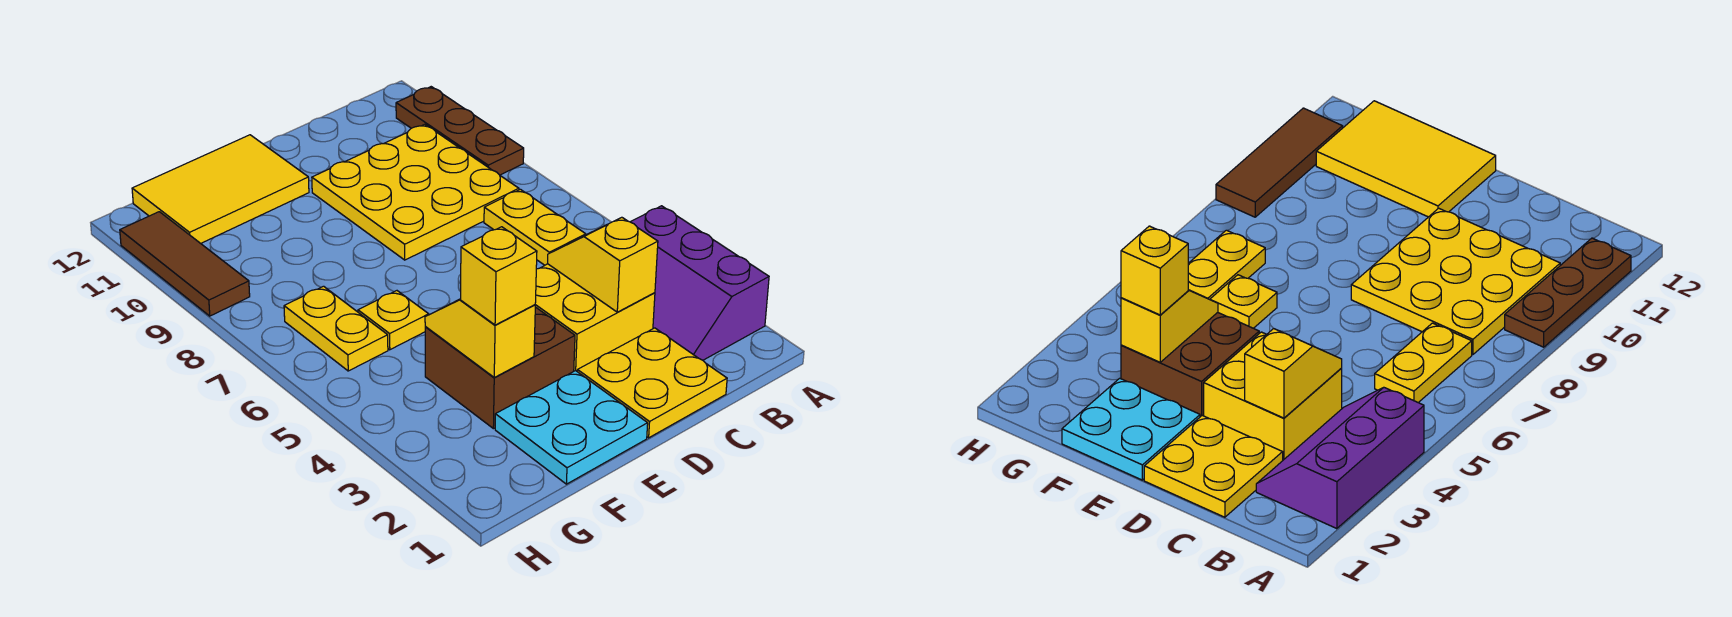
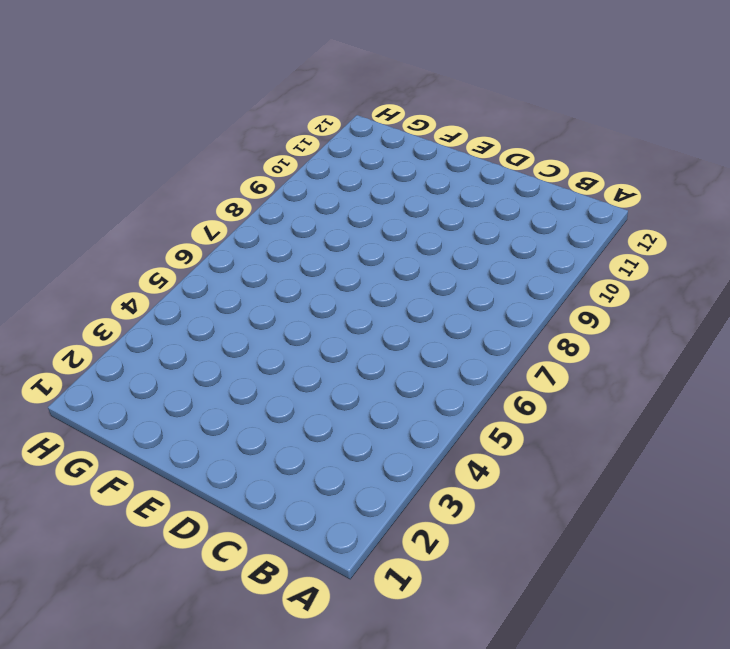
none -> purple 2x3 slope [631,206,769,360]
none -> brown 1x3 plate [396,87,524,175]
none -> yellow 1x2 plate [484,189,586,265]

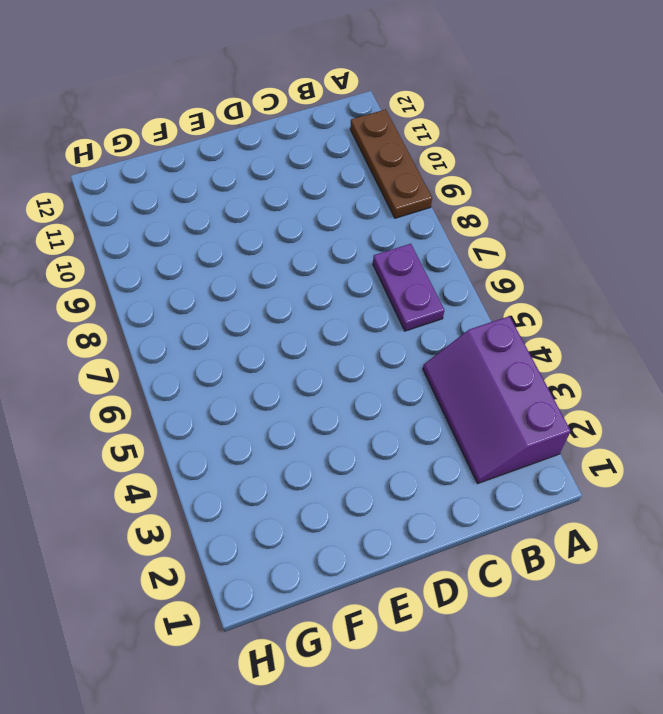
purple 1x2 plate [373,244,444,331] -> yellow 1x2 plate [484,189,586,265]
none -> yellow 3x3 plate [312,124,519,260]
none -> yellow 2x2 plate [577,328,727,438]
none -> yellow 2x2 brick [535,264,655,371]

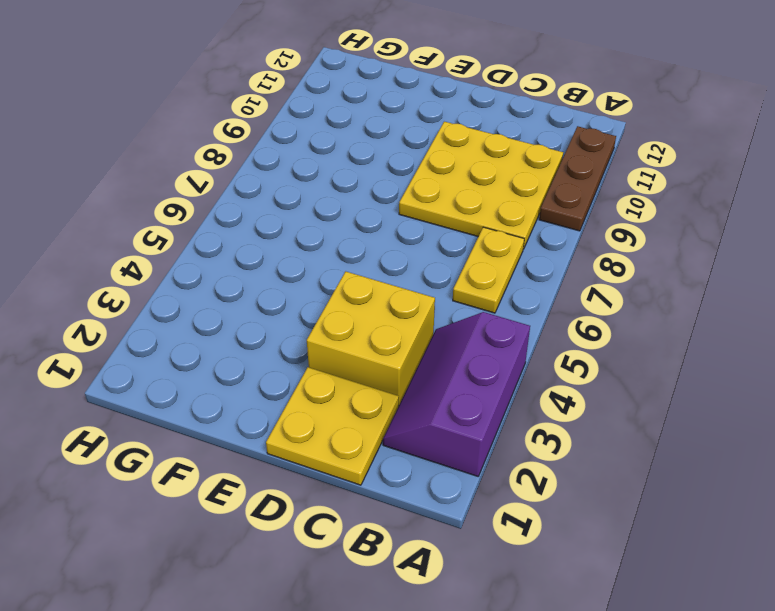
none -> cyan 2x2 plate [495,371,648,484]
none -> brown 2x2 brick [425,307,575,429]
none -> yellow 2x3 tile [132,135,309,243]

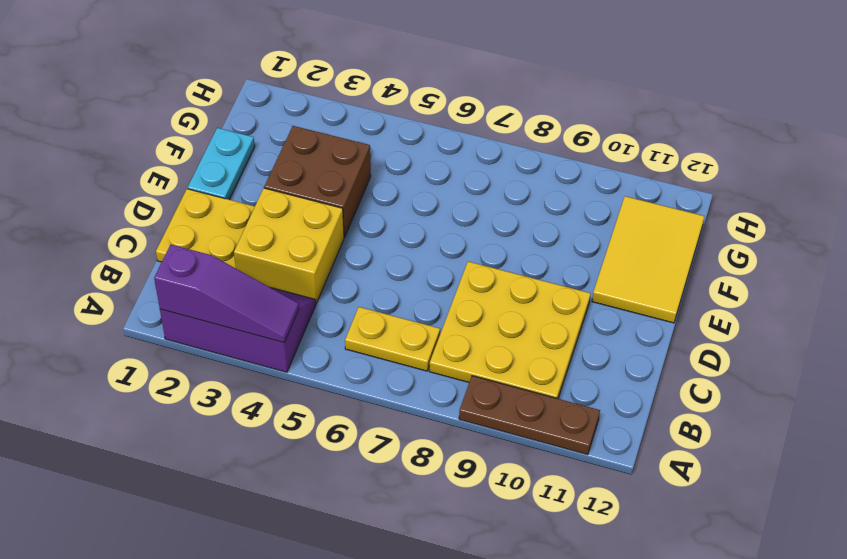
purple 1x3 slope [154,244,299,343] -> none
cyan 1x2 plate [188,128,255,200] -> cyan 2x2 plate [495,371,648,484]
none -> yellow 1x1 plate [358,291,429,350]
none -> yellow 1x2 plate [284,286,388,371]
none -> brown 1x3 tile [120,212,250,316]

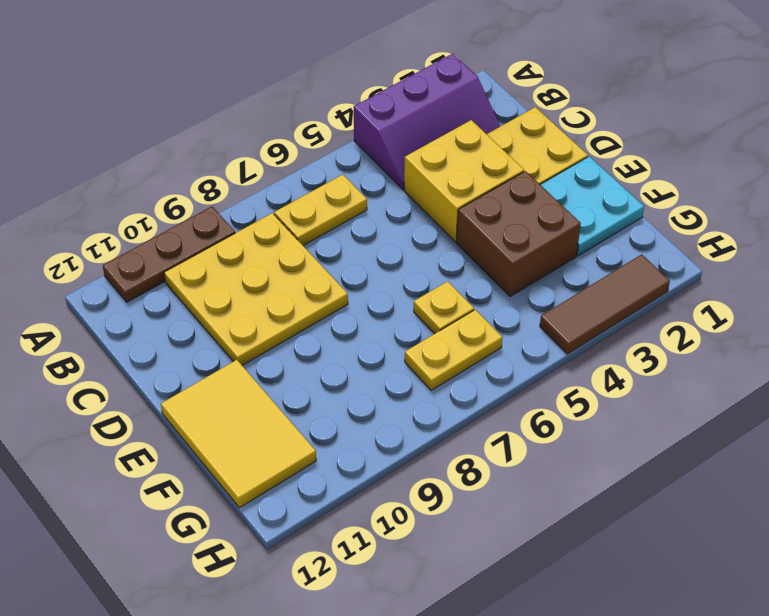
brown 1x3 tile [540,254,670,354] -> brown 1x3 tile moved to [120,212,250,316]
none -> yellow 1x2 slope [548,217,658,312]
none -> yellow 1x2 slope [425,299,535,377]
none -> yellow 1x1 brick [461,227,537,325]

